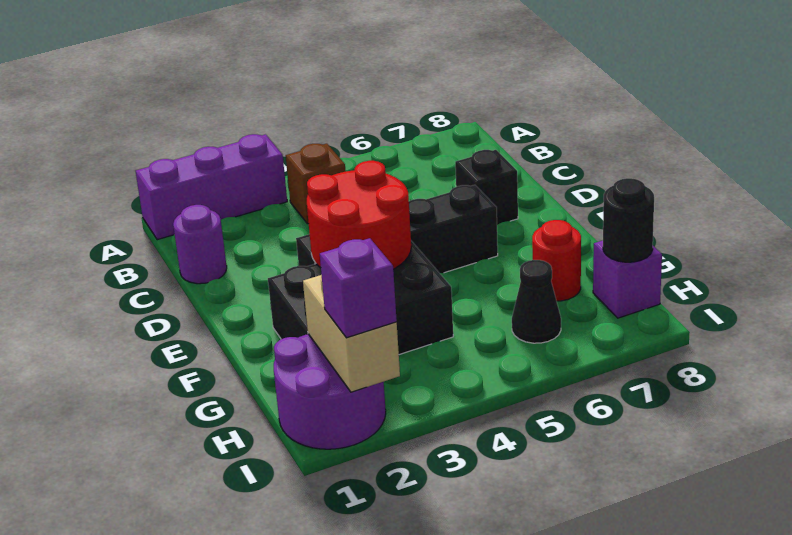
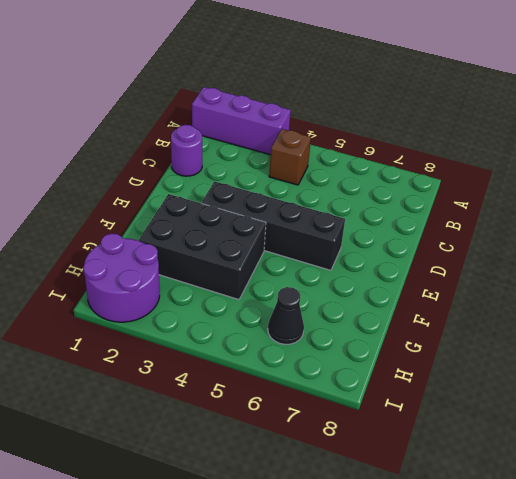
none -> black 1x1 brick [455,150,518,225]
none -> red 1x1 round brick [532,220,581,301]
none -> purple 1x1 brick [593,240,662,318]

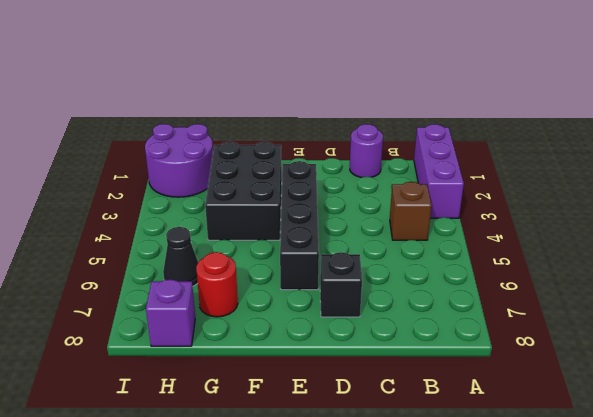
none -> red 2x2 round brick [307,161,411,269]
none -> tan 1x2 brick [303,275,400,392]
none -> black 1x1 round brick [603,178,654,262]

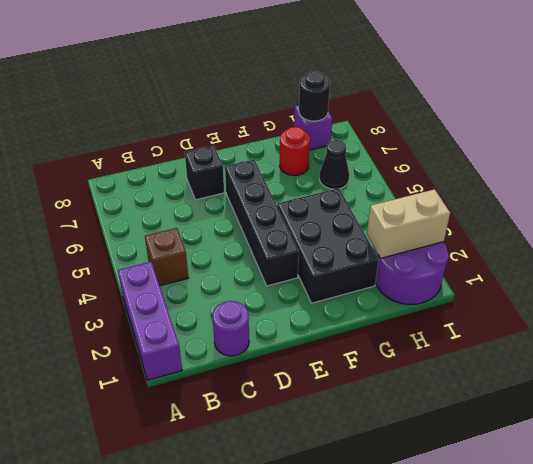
none -> red 2x2 round brick [307,161,411,269]
none -> purple 1x1 brick [320,238,397,338]

